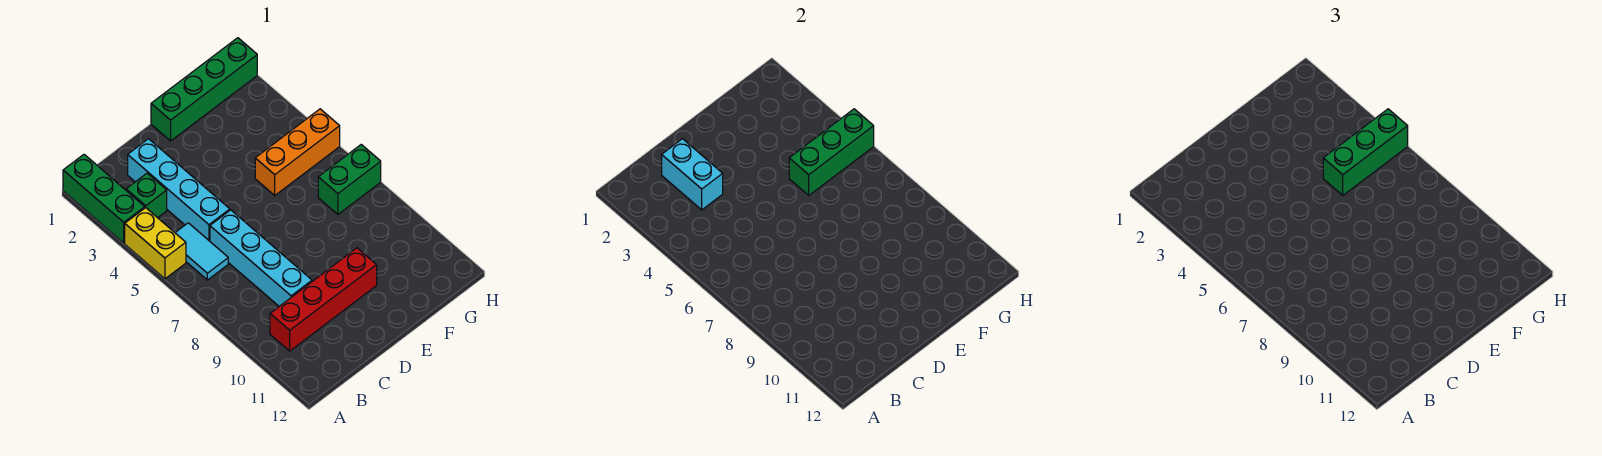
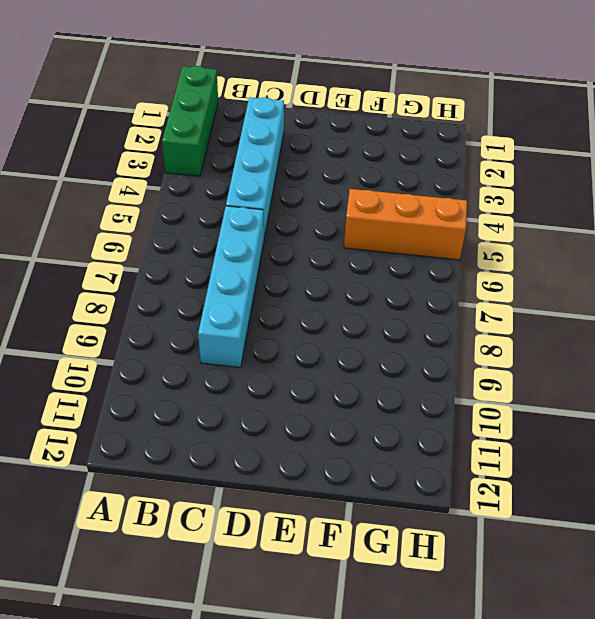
none -> yellow 1x2 brick [125,208,186,279]
none -> green 1x1 brick [126,173,167,218]
none -> cyan 1x2 tile [175,223,228,280]

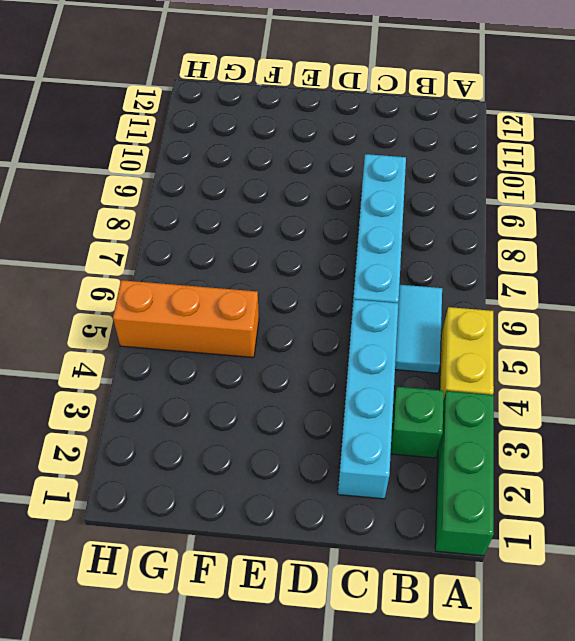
none -> red 1x4 brick [270,248,377,351]
none -> green 1x4 brick [151,38,257,141]
none -> green 1x2 brick [318,145,381,214]

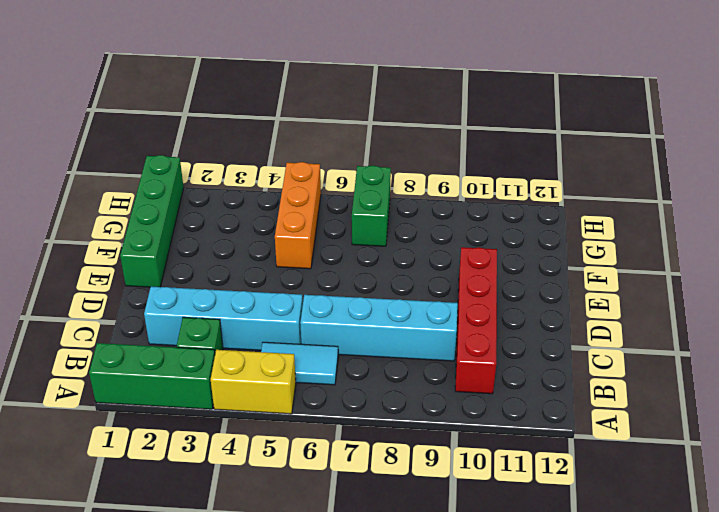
none -> cyan 1x2 brick [662,139,723,210]
none -> green 1x3 brick [789,109,874,195]
none -> green 1x3 brick [1323,109,1408,195]

